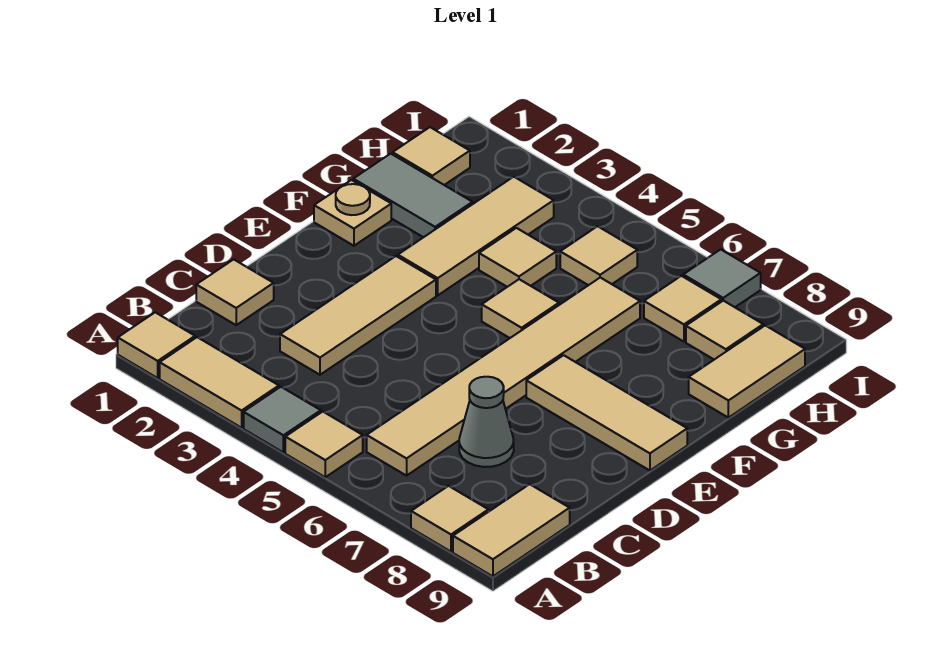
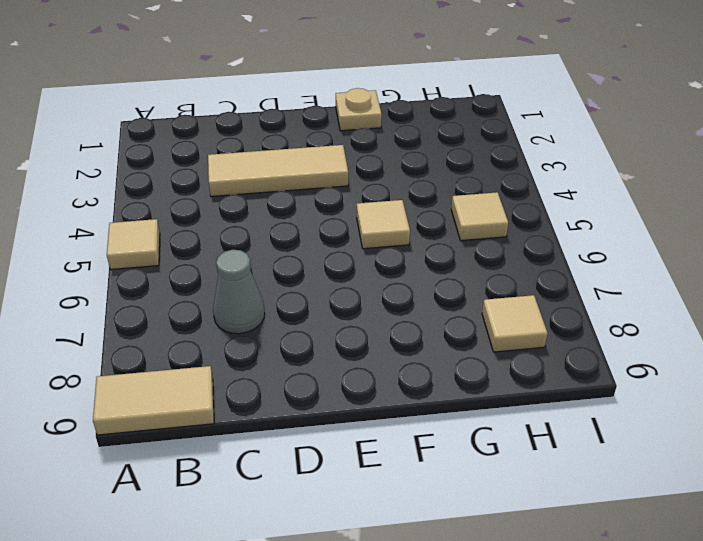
none -> tan 1x1 tile [118,312,195,378]
none -> tan 1x2 tile [160,337,279,428]
none -> grey 1x1 tile [244,387,321,452]

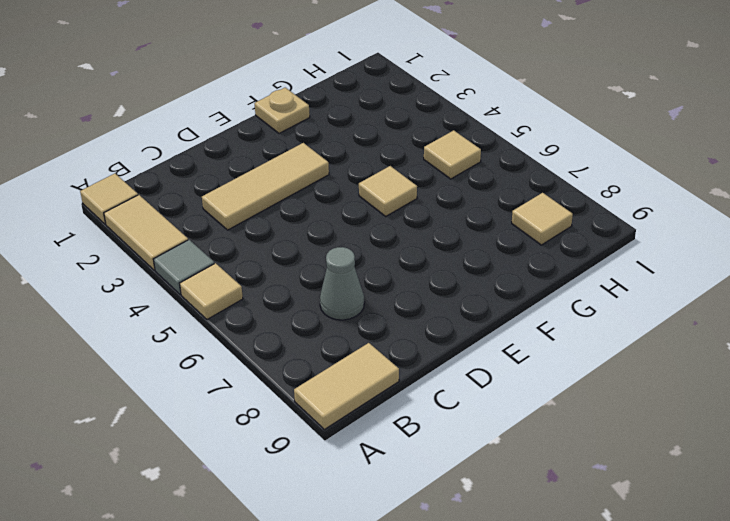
none -> tan 1x1 tile [411,486,488,552]
none -> tan 1x6 tile [367,278,640,476]
none -> tan 1x1 tile [196,259,274,325]

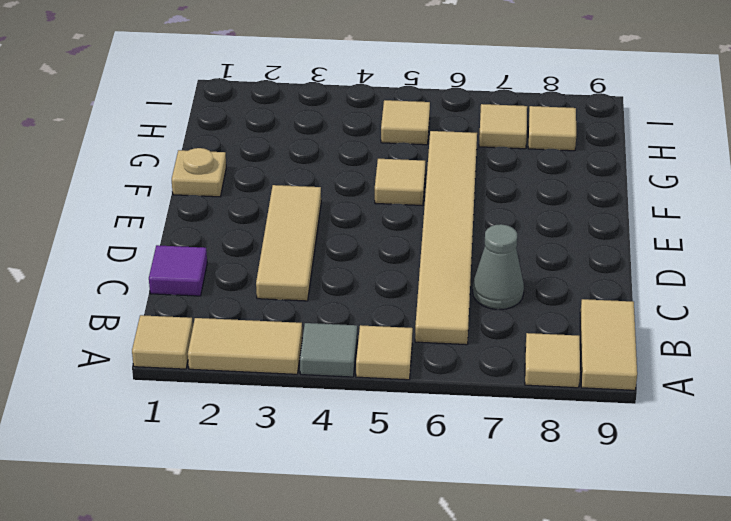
purple 1x1 tile [149,245,207,296] -> tan 1x1 tile [196,259,274,325]
none -> tan 1x3 tile [526,355,687,470]
none -> tan 1x3 tile [398,177,554,295]
none -> grey 1x2 tile [353,154,473,237]

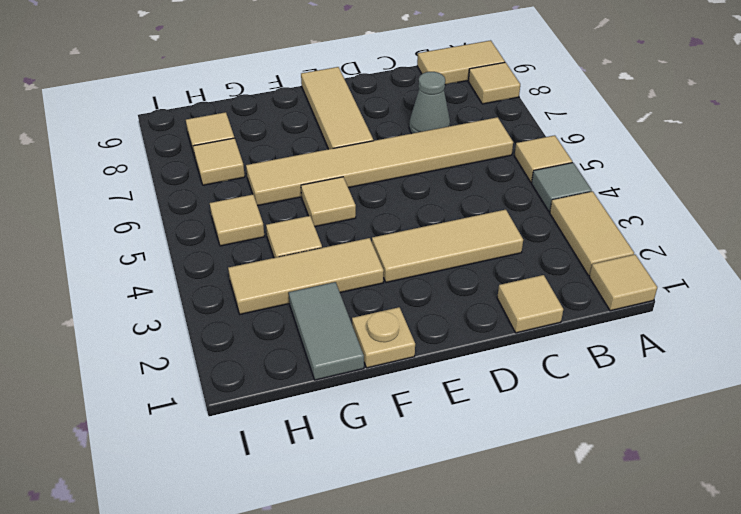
none -> tan 1x2 tile [689,325,805,418]
none -> tan 1x1 tile [393,127,470,185]
none -> grey 1x1 tile [683,249,761,307]

